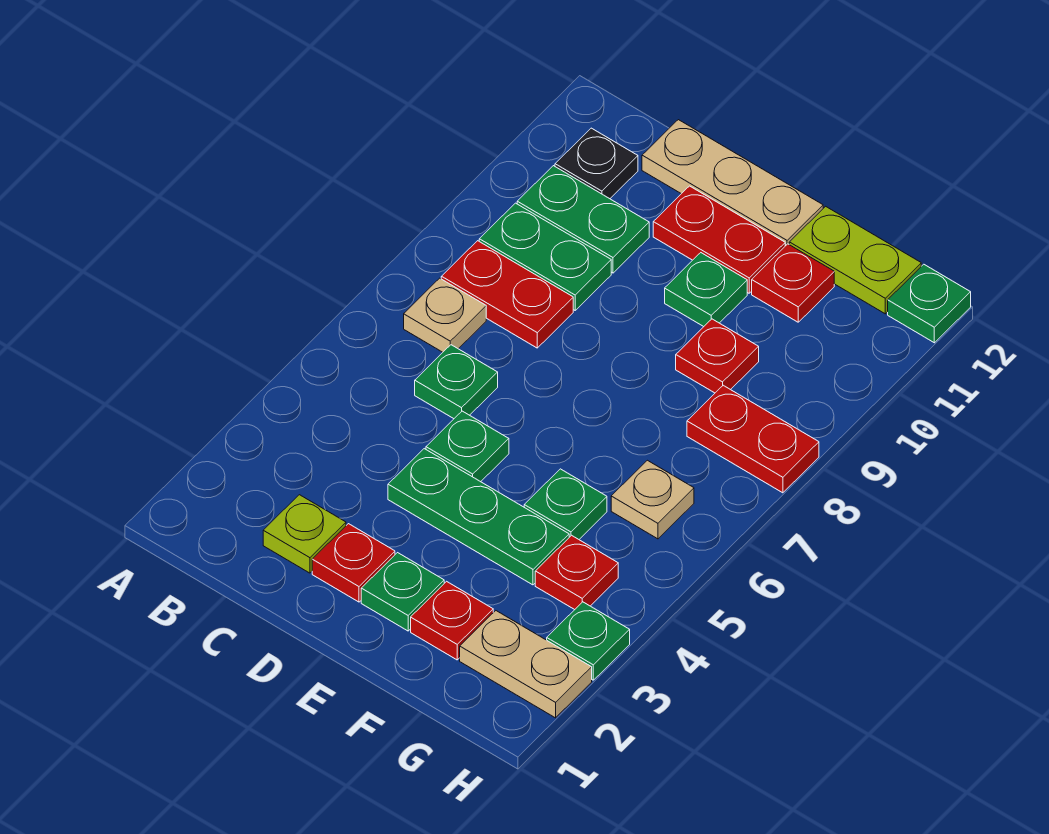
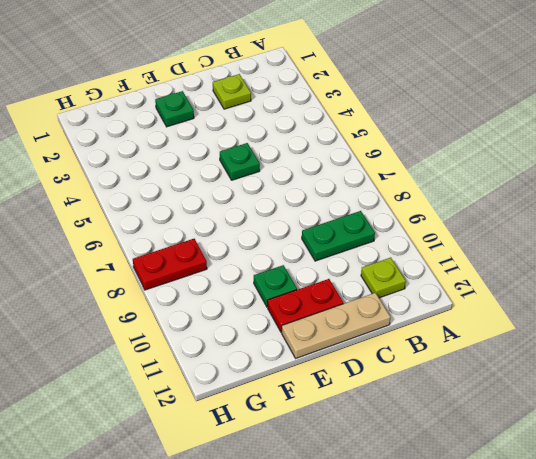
lime 1x1 plate [361,258,406,298] -> black 1x1 plate [555,128,638,199]
none -> tan 1x1 plate [404,278,486,352]
none -> red 1x2 plate [441,241,573,348]
none -> green 1x2 plate [517,166,649,273]

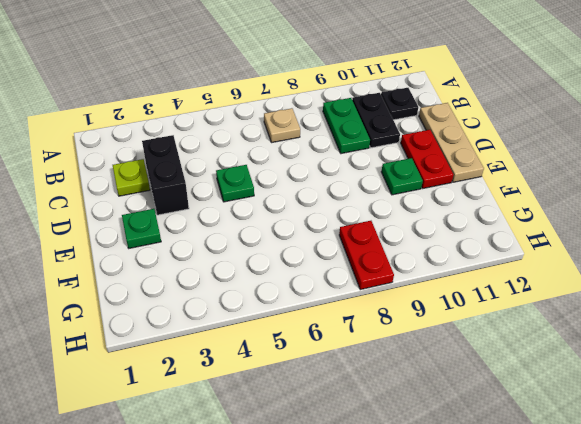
black 1x2 plate [352,93,400,148] -> green 1x2 plate [517,166,649,273]
black 1x2 brick [142,135,189,215] -> none
none -> red 1x2 plate [441,241,573,348]
none -> green 1x1 plate [415,345,498,419]
none -> red 1x1 plate [312,524,395,602]

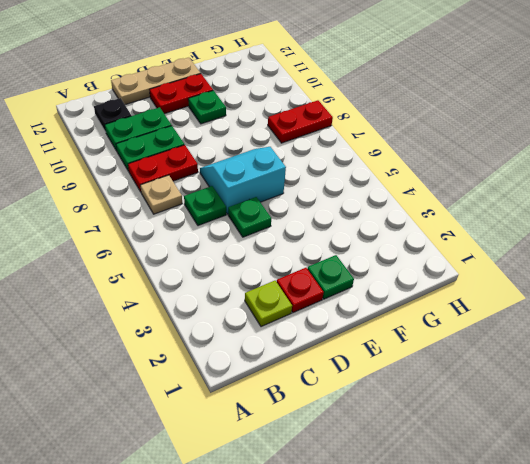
cyan 2x2 slope [200,147,286,214] -> none
none -> green 1x3 plate [388,449,569,585]
none -> red 1x1 plate [411,581,493,660]
none -> green 1x1 plate [524,469,607,539]

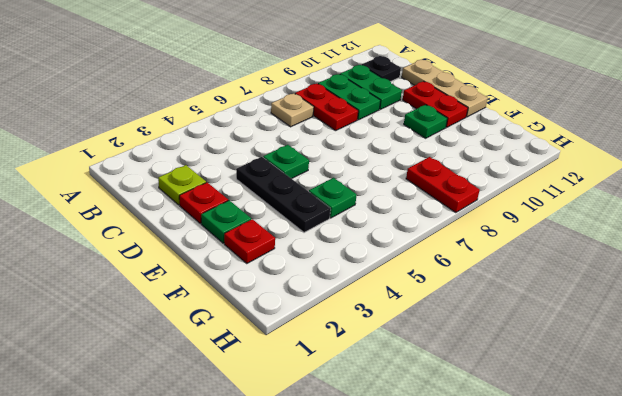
black 1x3 plate [236,157,331,233] -> green 1x3 plate [388,449,569,585]
none -> green 1x1 plate [415,345,498,419]
none -> red 1x1 plate [676,319,759,393]
none -> red 1x1 plate [752,244,834,322]

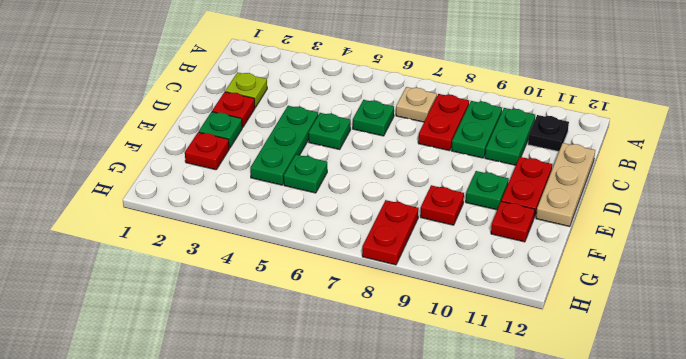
none -> lime 1x2 plate [789,206,921,314]
none -> tan 1x2 plate [460,611,592,718]
none -> red 1x1 plate [535,535,618,610]

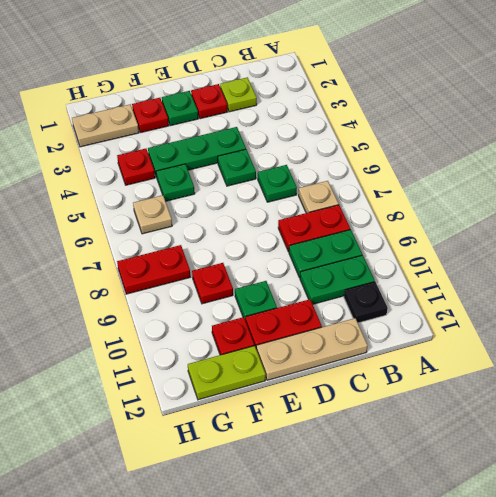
none -> green 1x1 plate [547,602,630,680]
none -> green 1x1 plate [888,264,971,343]

